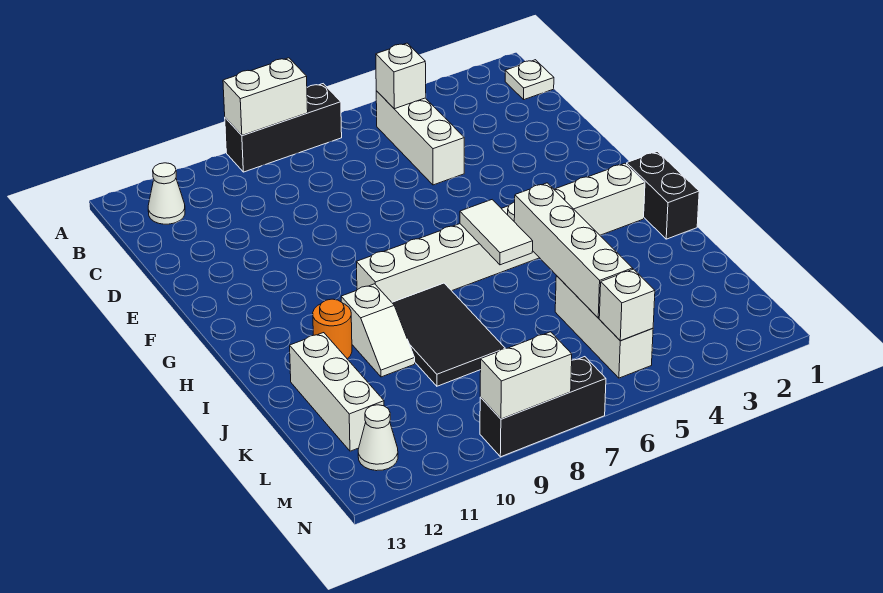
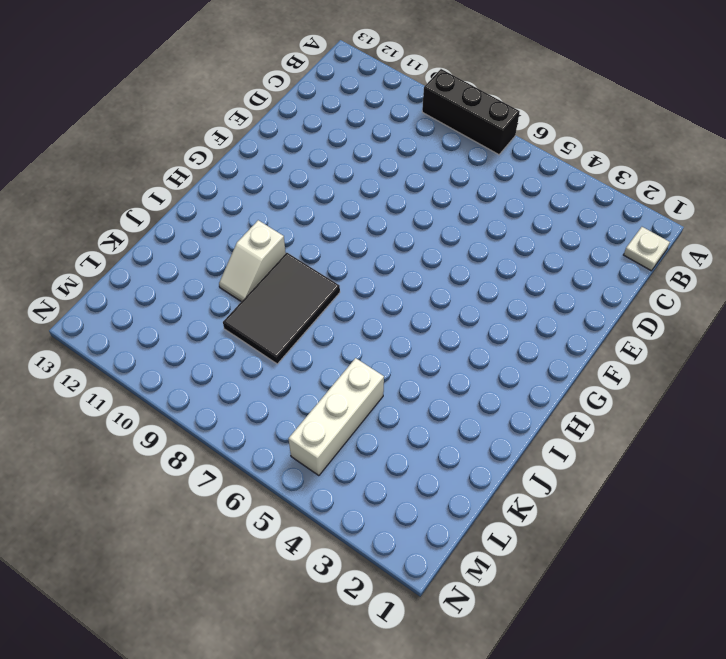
none -> white 1x3 brick [376,91,464,185]
none -> white 1x1 cone [148,163,185,224]
none -> black 1x2 brick [626,152,699,239]

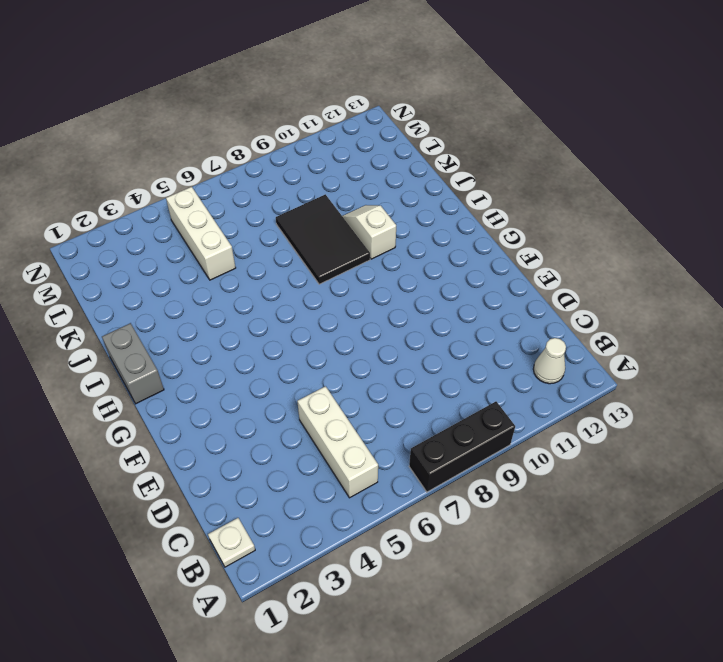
grey 1x2 brick [102,323,164,404] -> black 1x2 brick [626,152,699,239]
none -> white 1x8 brick [357,163,645,302]
none -> orange 1x1 round brick [313,299,352,359]
none -> white 1x3 brick [290,333,384,451]

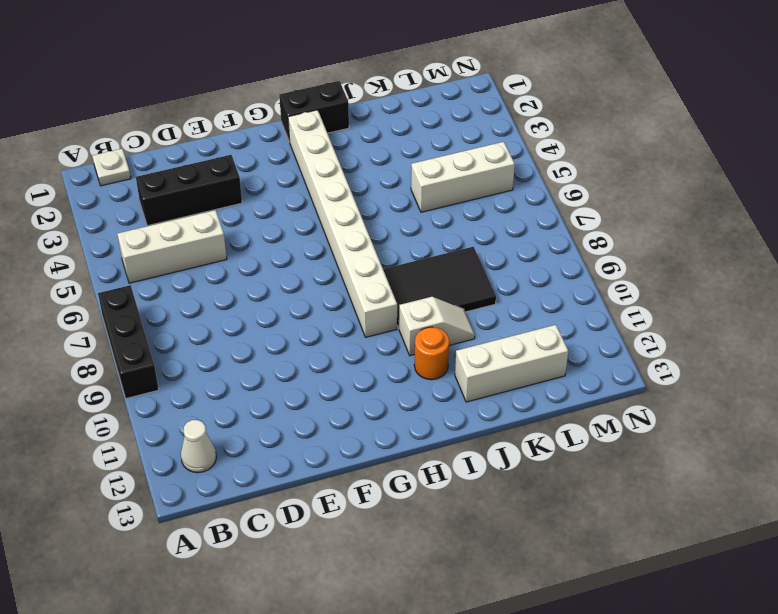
black 1x3 brick [136,155,242,226] -> black 1x3 brick turned to [480,357,606,457]
none -> white 1x1 cone [358,405,398,471]
none -> white 1x2 brick [223,58,308,136]
none -> white 1x1 brick [376,43,426,109]

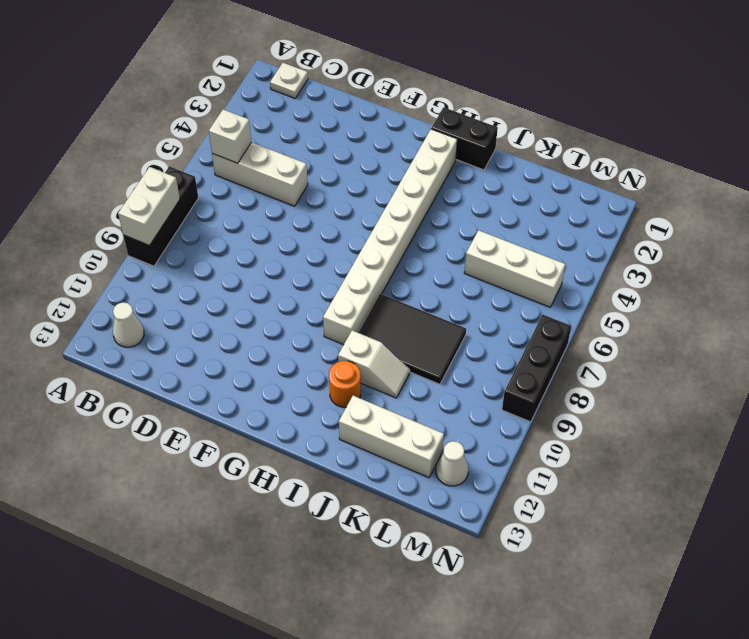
none -> white 1x2 tile [460,200,533,265]
none -> white 1x4 brick [514,183,633,318]
none -> white 1x1 brick [599,269,655,341]

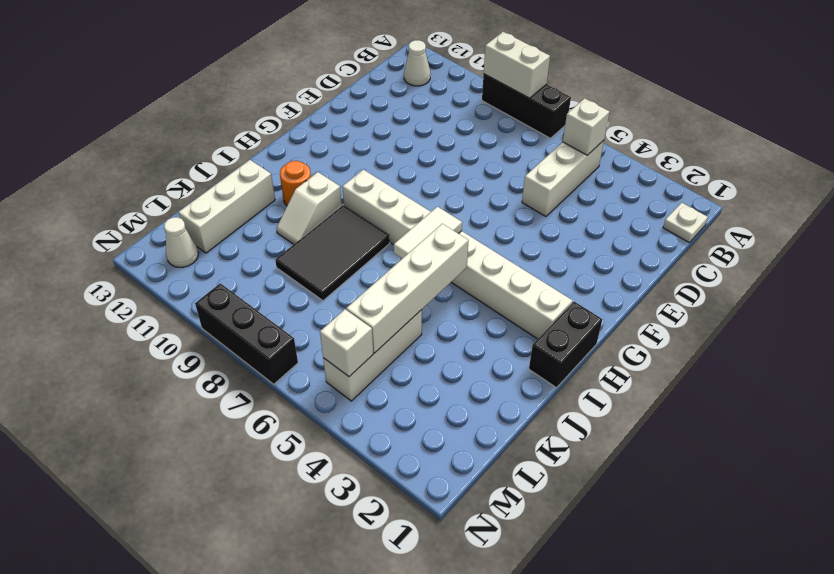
none -> white 1x2 brick [480,332,572,419]

